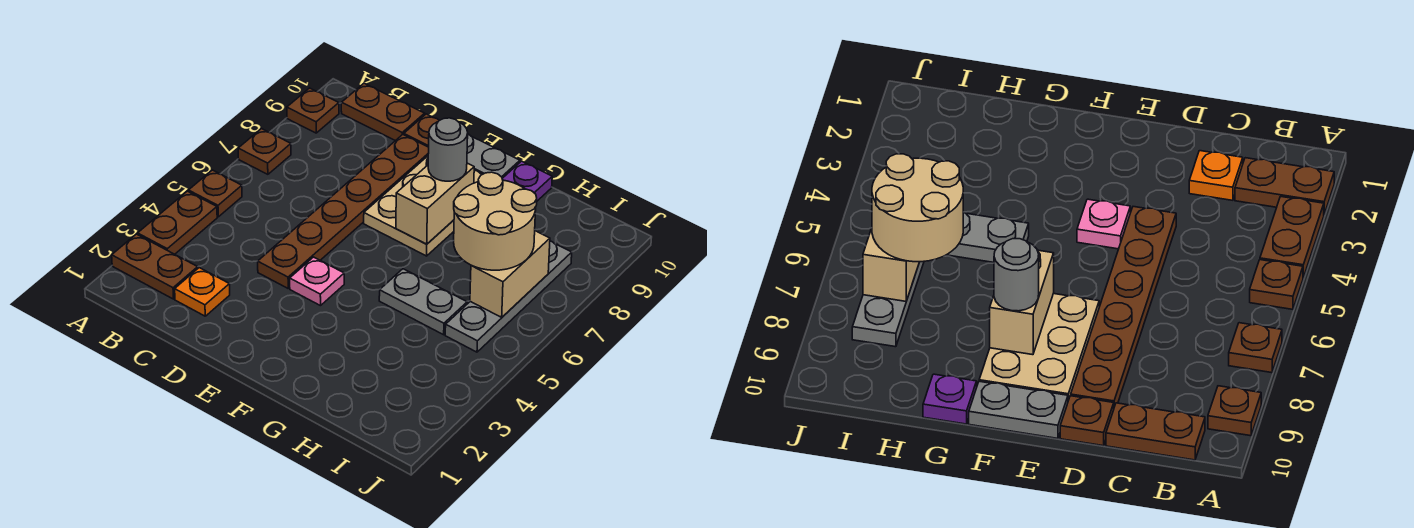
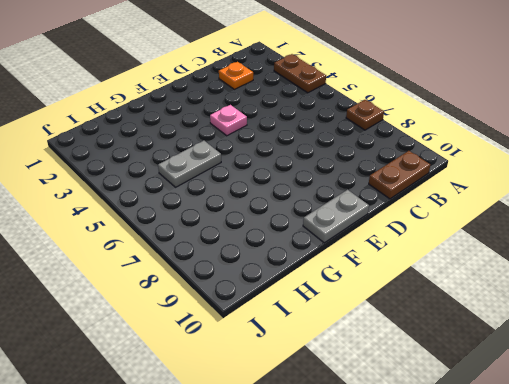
none -> brown 1x2 plate [112,234,198,299]
none -> brown 1x1 plate [189,170,242,217]
none -> brown 1x1 plate [287,88,339,133]

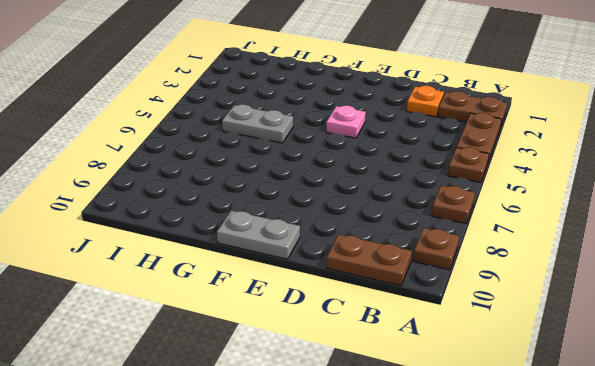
none -> brown 1x6 plate [258,135,429,288]
none -> brown 1x1 plate [404,114,439,147]
none -> tan 2x3 plate [364,156,482,256]

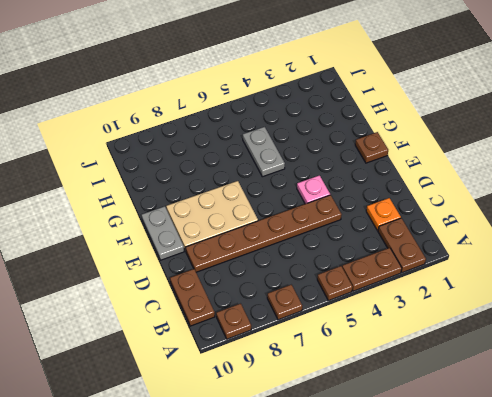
brown 1x1 plate [355,132,388,163] -> brown 1x1 plate moved to [404,114,439,147]
none -> purple 1x1 plate [502,161,552,201]
none -> grey 1x4 plate [445,241,572,352]
none -> tan 1x2 brick [396,163,474,244]

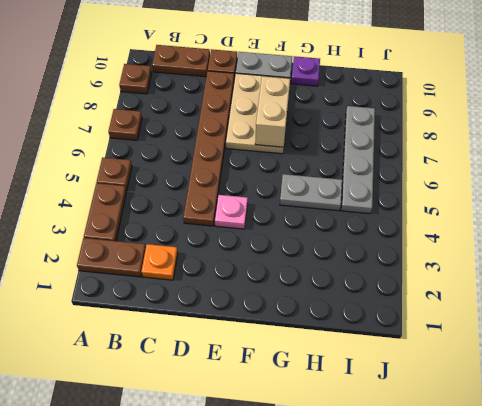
none -> tan 1x2 brick [470,231,550,317]
none -> grey 1x1 round brick [428,118,468,181]
none -> tan 2x2 round brick [454,172,537,270]

